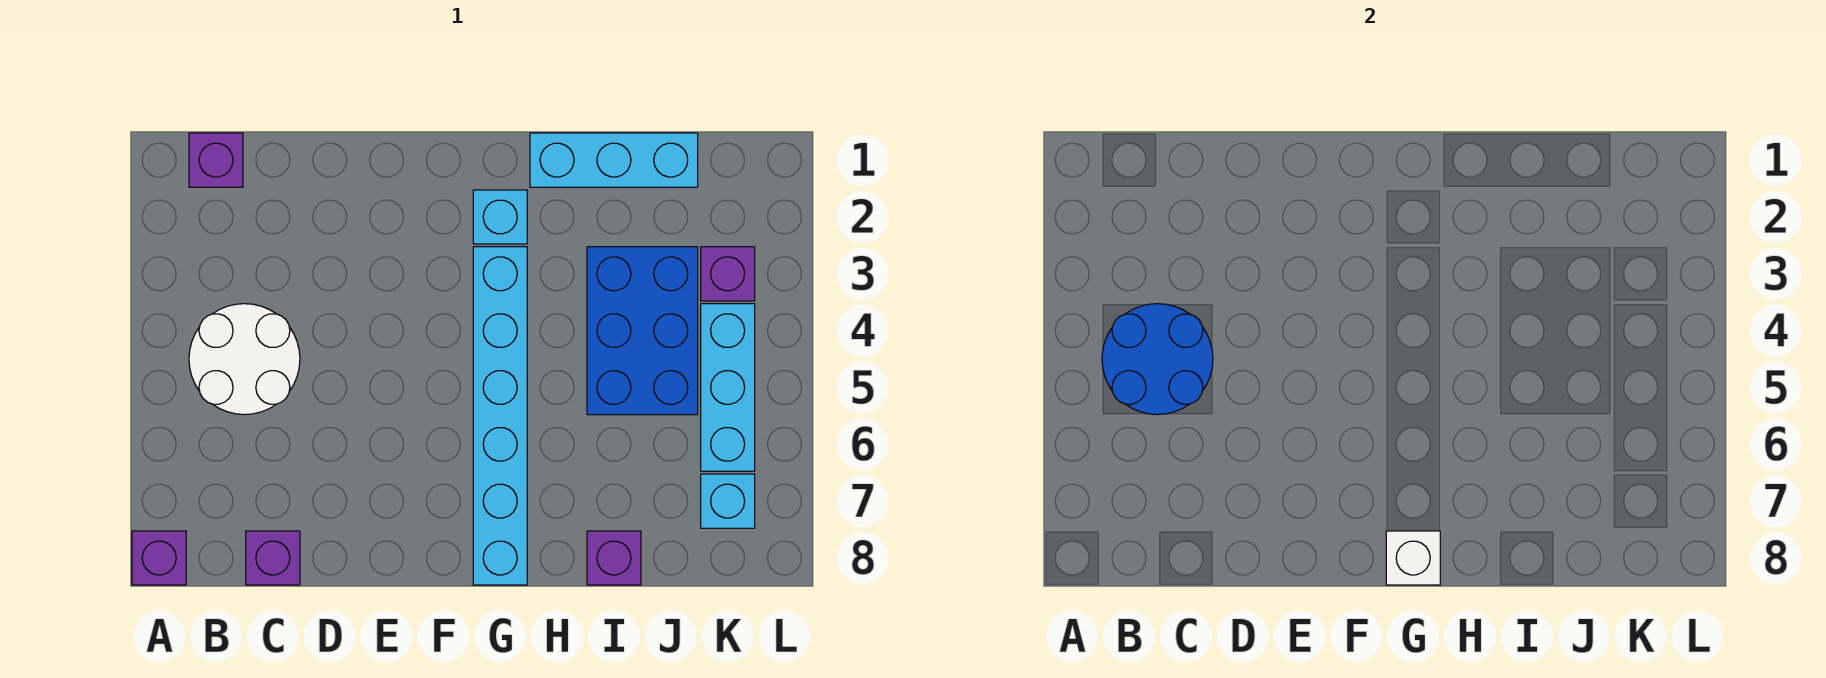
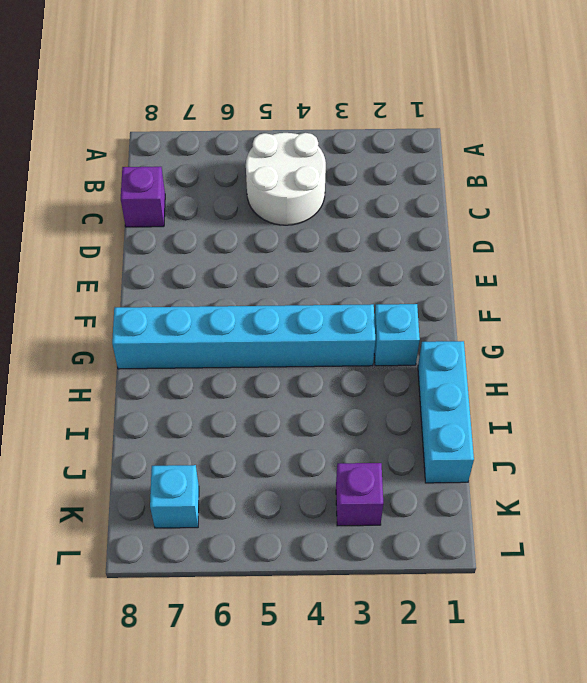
none -> purple 1x1 brick [132,531,186,585]
none -> purple 1x1 brick [189,133,243,187]
none -> blue 2x3 brick [587,247,698,415]

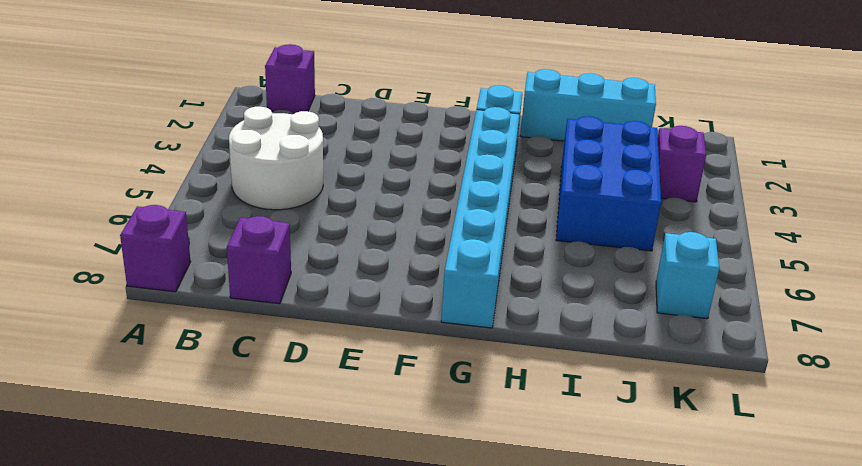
none -> purple 1x1 brick [587,531,641,585]
none -> cyan 1x3 brick [701,304,755,471]
none -> blue 2x2 round brick [1102,304,1213,415]

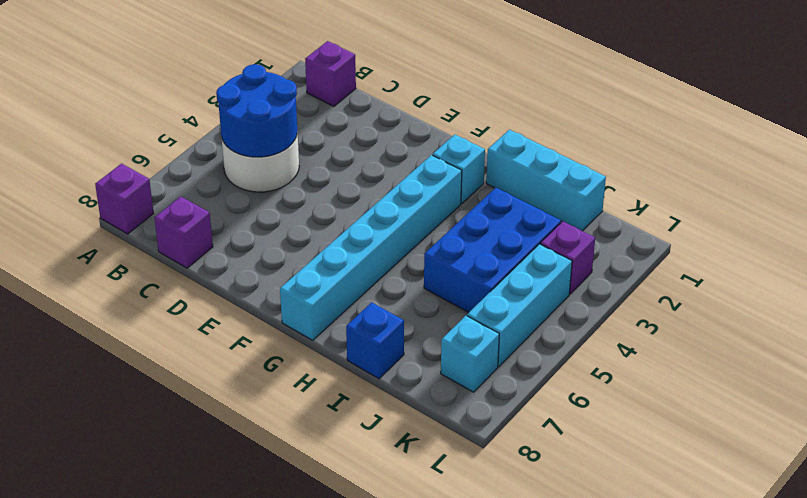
blue 1x1 brick [346,302,404,379] -> purple 1x1 brick [587,531,641,585]
none -> white 1x1 brick [1386,531,1440,585]

